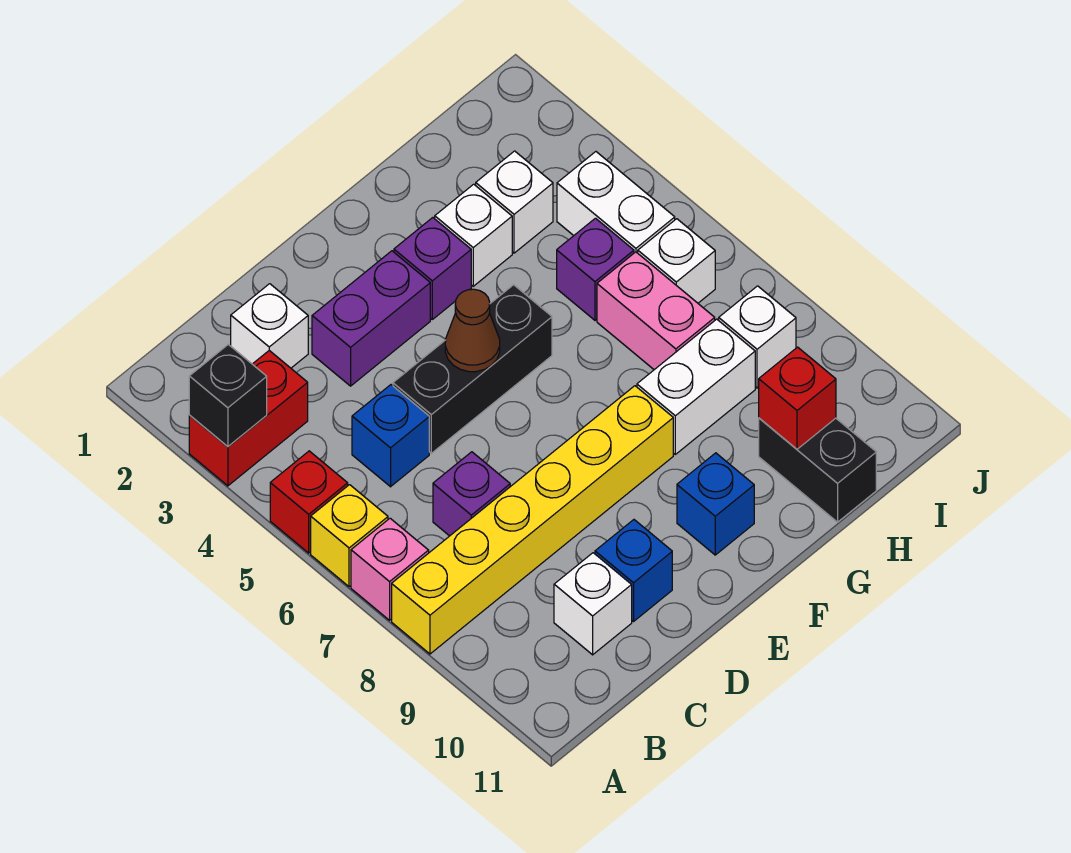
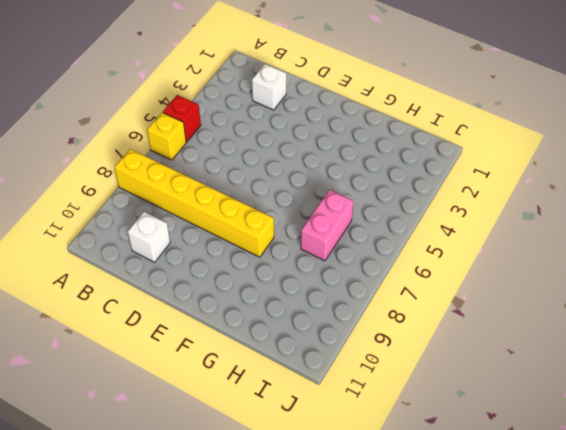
none -> red 1x2 brick [189,351,308,486]
none -> pink 1x1 brick [351,518,429,620]
none -> blue 1x1 brick [352,385,429,487]

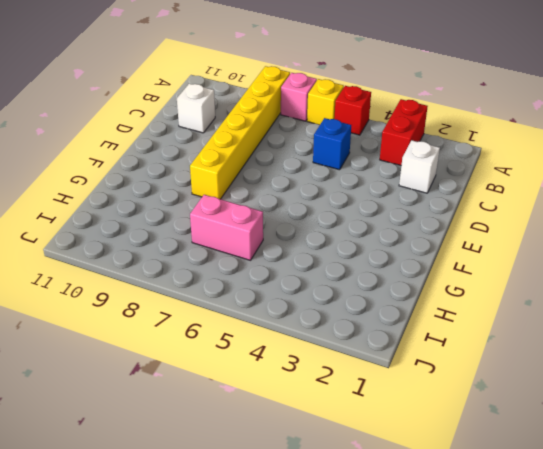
none -> purple 1x1 brick [433,452,510,536]
none -> purple 1x2 brick [312,251,430,386]
none -> black 1x3 brick [393,285,552,453]

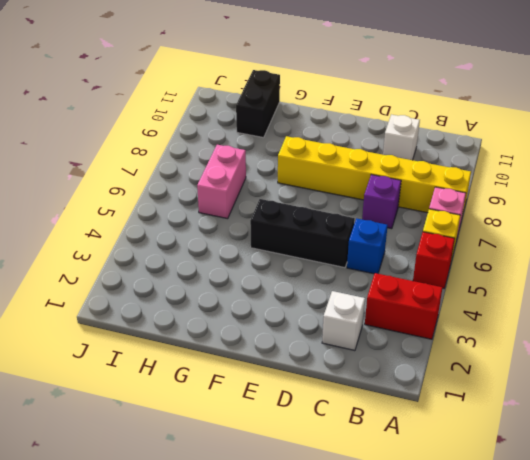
none -> purple 1x2 brick [312,251,430,386]
none -> blue 1x1 brick [595,520,672,621]
none -> purple 1x1 brick [394,218,471,319]

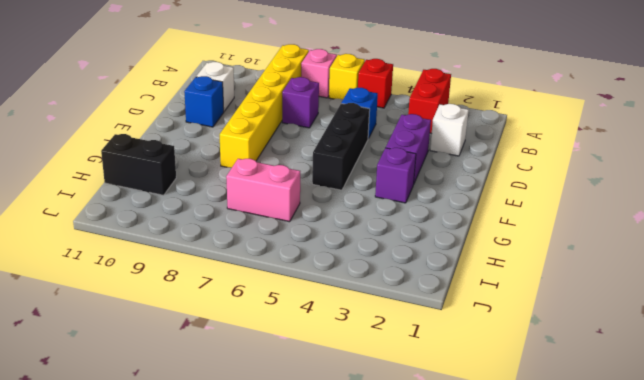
none -> blue 1x1 brick [677,453,754,555]
none -> white 1x1 brick [435,184,512,286]
none -> white 1x2 brick [637,319,755,454]

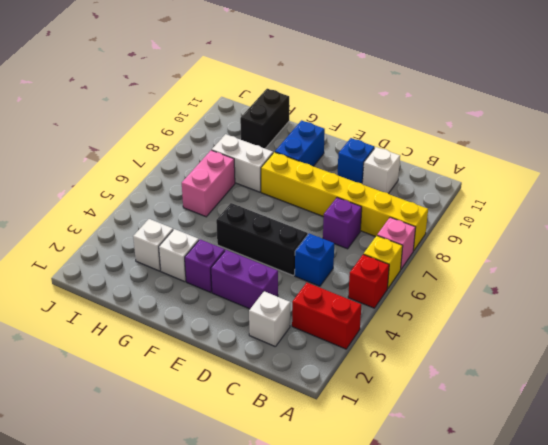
blue 1x2 brick [275,120,325,166] -> blue 1x1 brick [677,453,754,555]
none -> purple 1x1 brick [557,218,634,320]
none -> white 1x2 brick [557,152,675,253]
none -> white 1x1 brick [638,219,715,303]

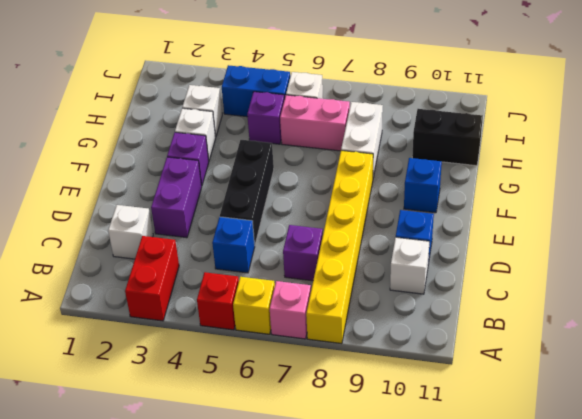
blue 1x2 brick [222,65,290,117] -> white 1x2 brick [557,152,675,253]
none -> white 1x1 brick [719,286,796,388]
none -> black 1x1 brick [189,344,267,447]
none -> brown 1x1 cone [445,289,500,372]

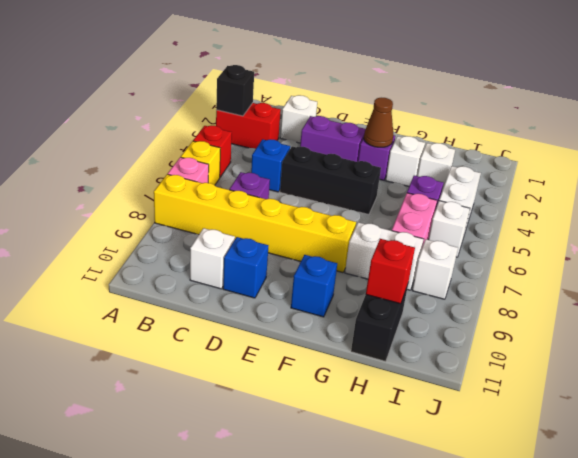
brown 1x1 cone [364,98,393,147] -> brown 1x1 cone moved to [445,289,500,372]

